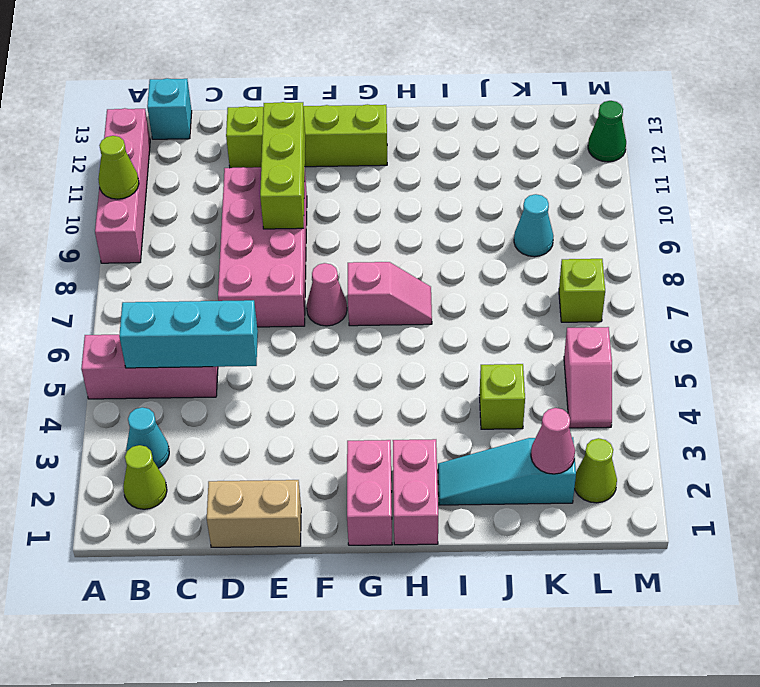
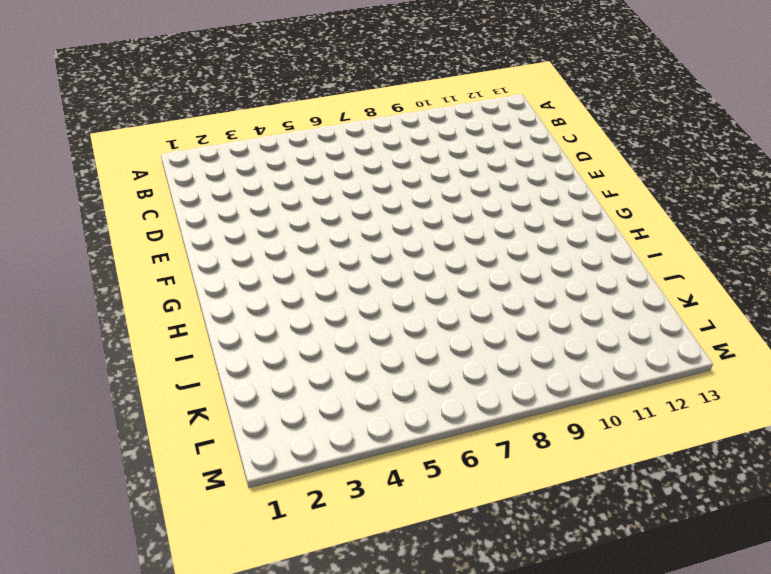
none -> pink 1x3 brick [81,335,218,399]
none -> pink 1x4 brick [95,108,150,263]
none -> lime 1x1 cone [123,445,167,509]

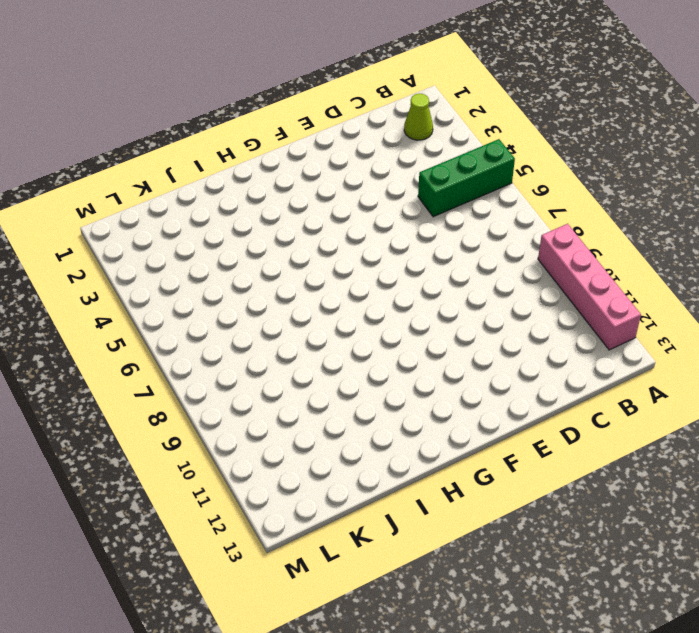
green 1x3 brick [418,139,515,217] -> pink 1x3 brick [81,335,218,399]
none -> cyan 1x1 cone [126,407,169,468]
none -> cyan 1x1 brick [147,78,192,139]
none -> tan 1x2 brick [207,480,301,547]

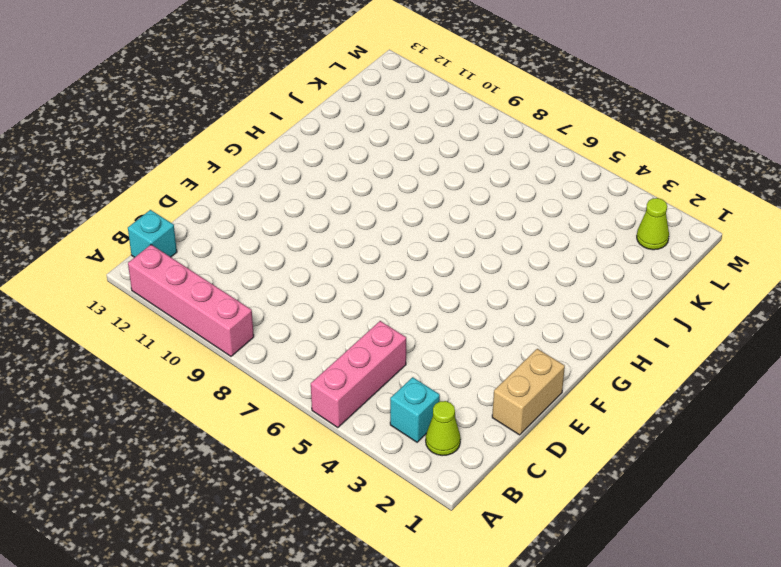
cyan 1x1 brick [390,377,440,442] -> cyan 1x1 cone [126,407,169,468]
none -> pink 2x4 brick [218,167,307,327]
none -> lime 1x4 brick [226,104,387,168]
none -> pink 1x1 cone [307,263,347,326]

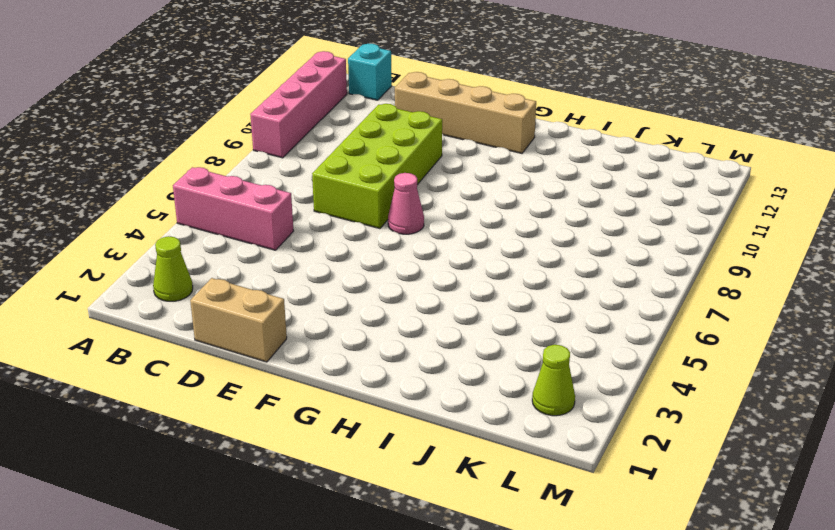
lime 2x4 brick [312,104,442,228] -> pink 2x4 brick [218,167,307,327]
tan 1x4 brick [395,72,536,153] -> lime 1x4 brick [226,104,387,168]
none -> cyan 1x1 cone [126,407,169,468]
none -> pink 1x2 brick [347,440,392,545]
none -> pink 1x2 slope [348,262,432,326]

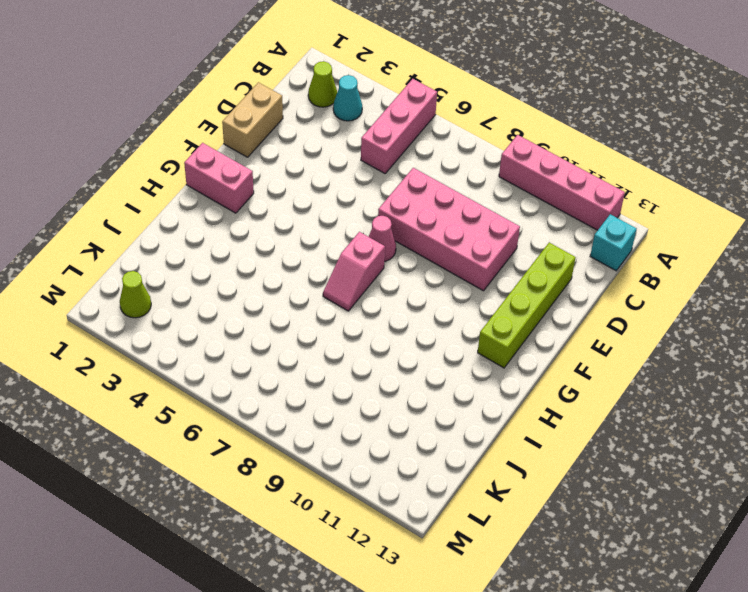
none -> pink 1x2 brick [393,439,438,545]
none -> cyan 1x3 slope [438,437,576,505]
none -> lime 1x1 brick [480,364,525,429]

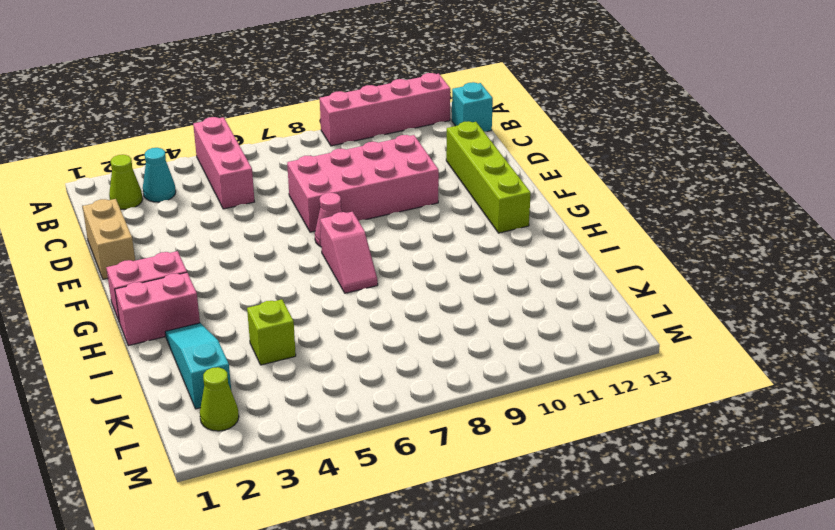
none -> cyan 1x1 cone [514,194,553,257]
none -> pink 1x2 slope [564,327,612,428]
none -> lime 1x1 brick [559,259,605,322]

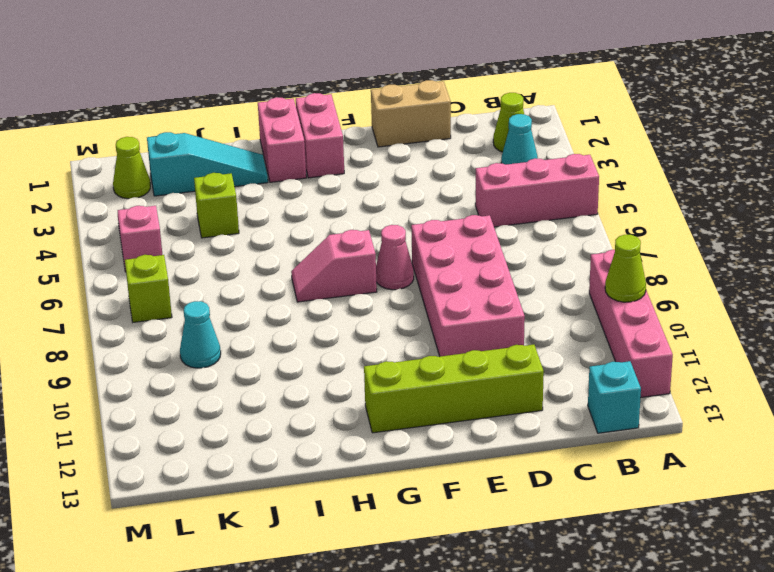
none -> green 1x1 cone [588,101,626,162]
none -> cyan 1x3 brick [119,300,258,368]
none -> lime 1x3 brick [260,102,305,229]

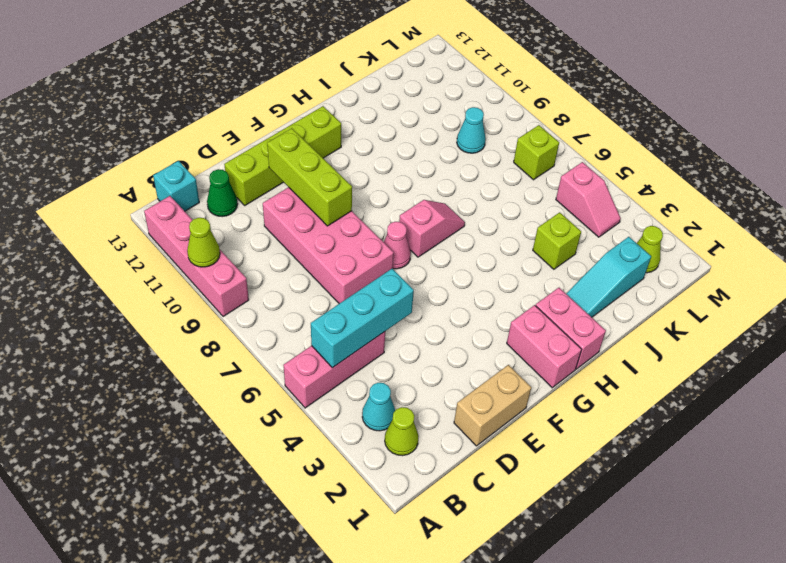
green 1x1 cone [207,169,237,217] -> green 1x1 cone moved to [588,101,626,162]
none -> pink 1x1 cone [531,408,575,474]

